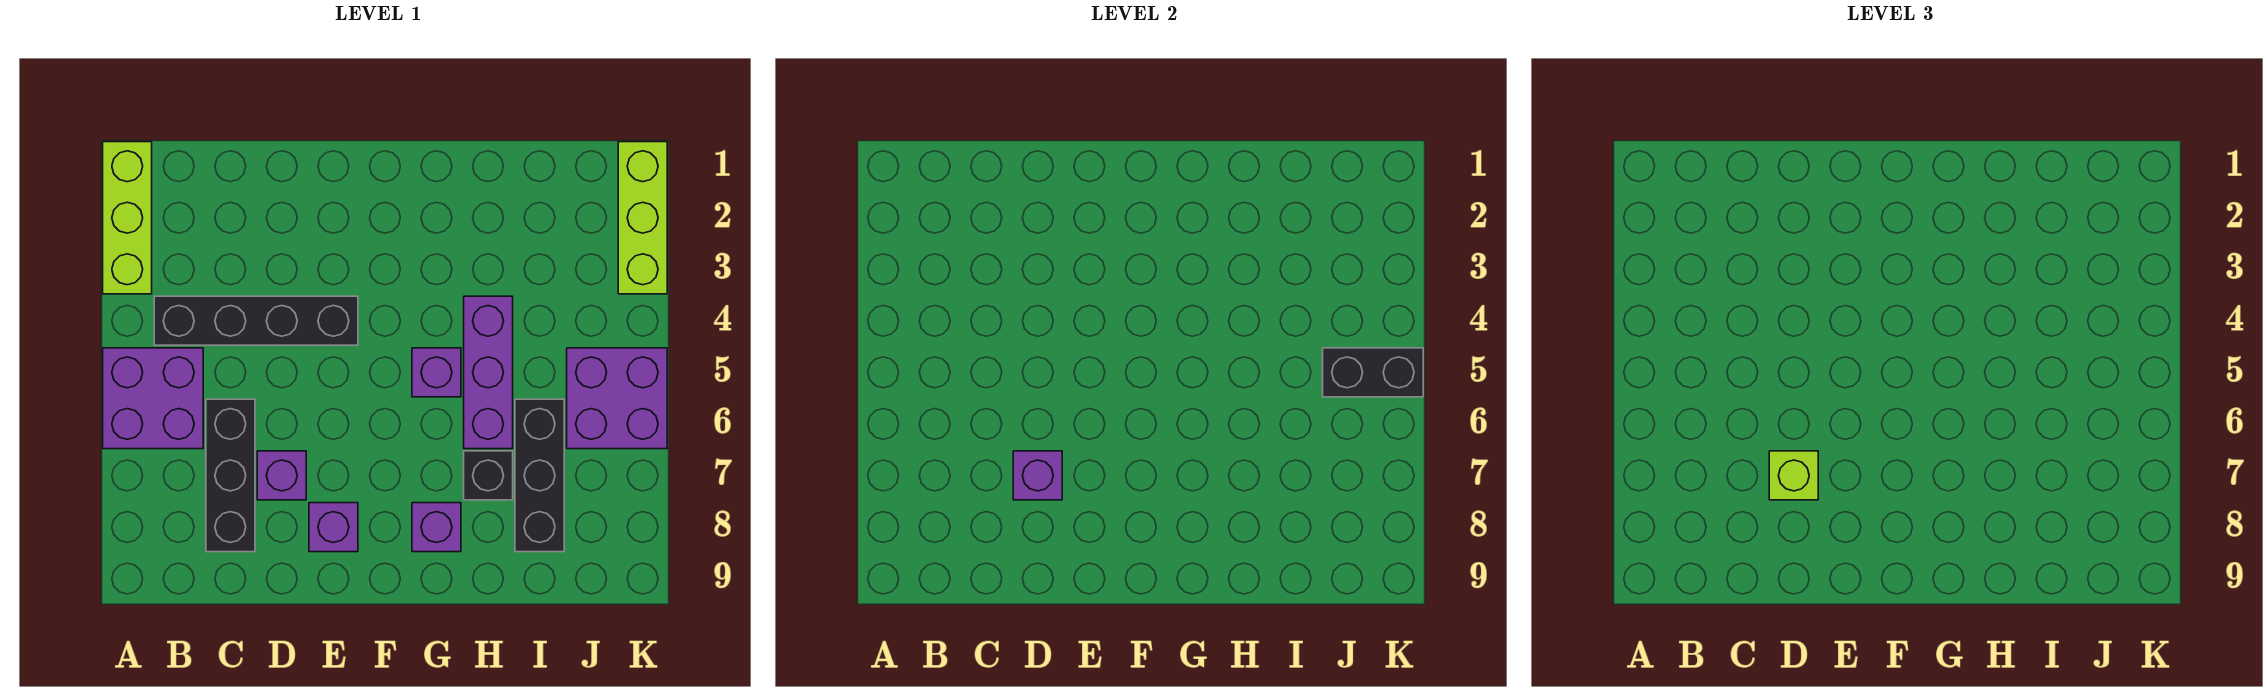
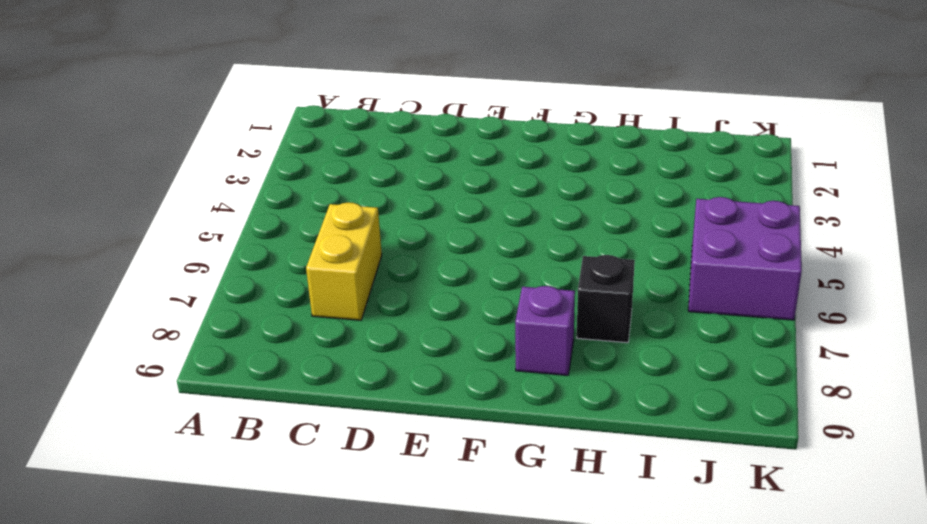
yellow 1x2 brick [306,202,382,320] -> black 1x3 brick [206,399,255,552]
none -> lime 1x3 brick [103,142,152,294]
none -> purple 2x2 brick [103,348,203,449]
none -> black 1x4 brick [154,296,358,345]

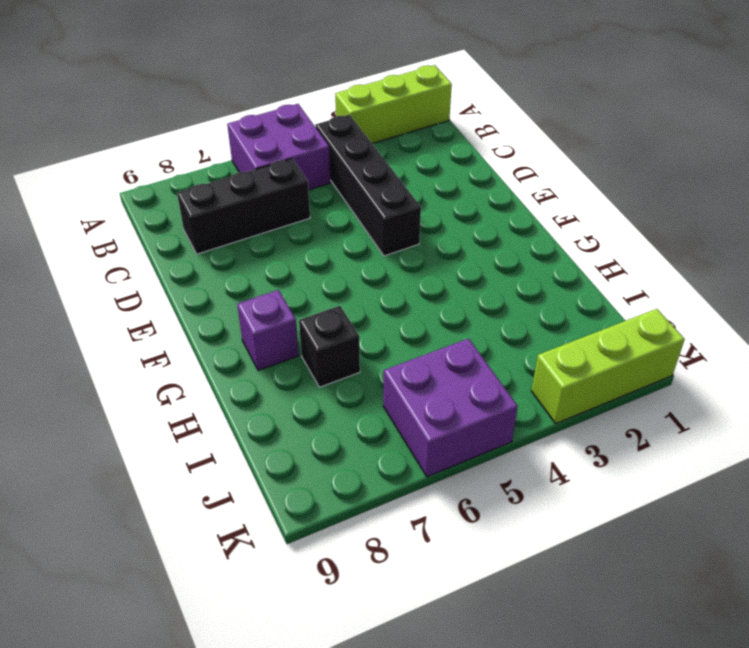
none -> purple 1x1 brick [257,451,306,500]
none -> purple 1x1 brick [309,503,358,552]
none -> purple 1x1 brick [412,348,461,397]

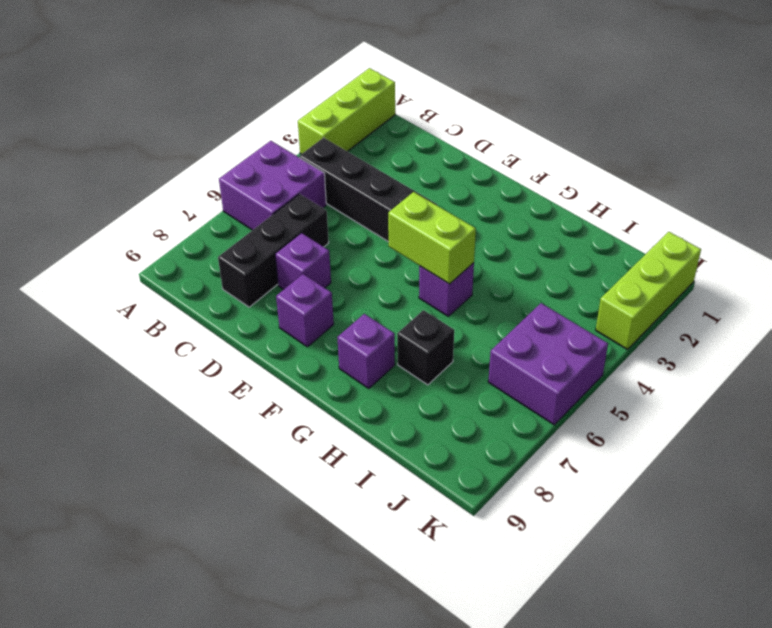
lime 1x2 brick [388,192,476,284] -> none
none -> purple 1x3 brick [464,296,513,449]
none -> black 1x3 brick [515,399,564,552]
none -> purple 1x1 brick [1013,451,1062,500]

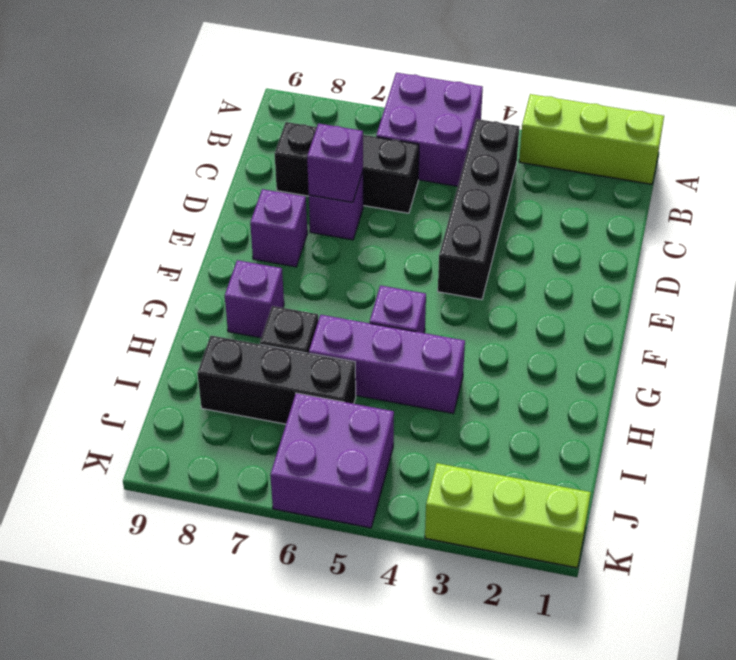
none -> black 1x2 brick [1323,348,1423,397]
none -> lime 1x1 brick [1769,451,1818,500]

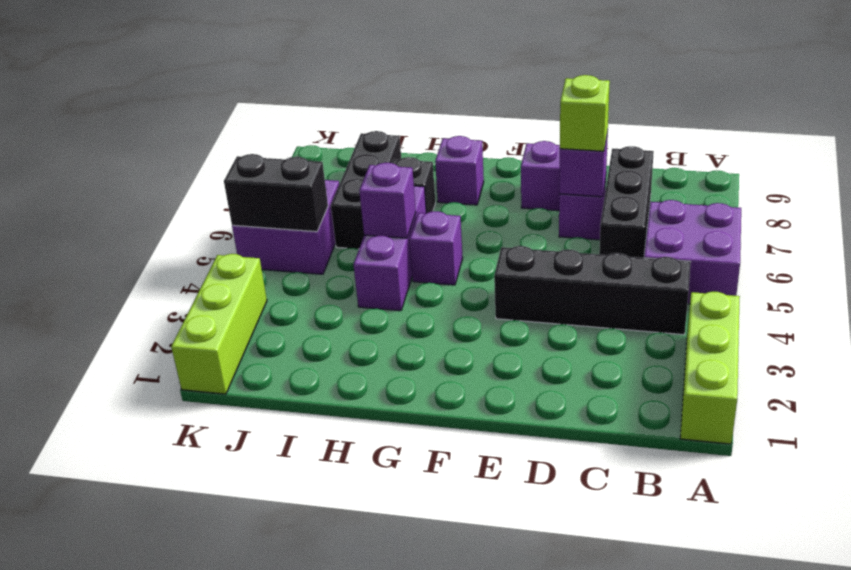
purple 1x1 brick [359,163,416,238] -> none

